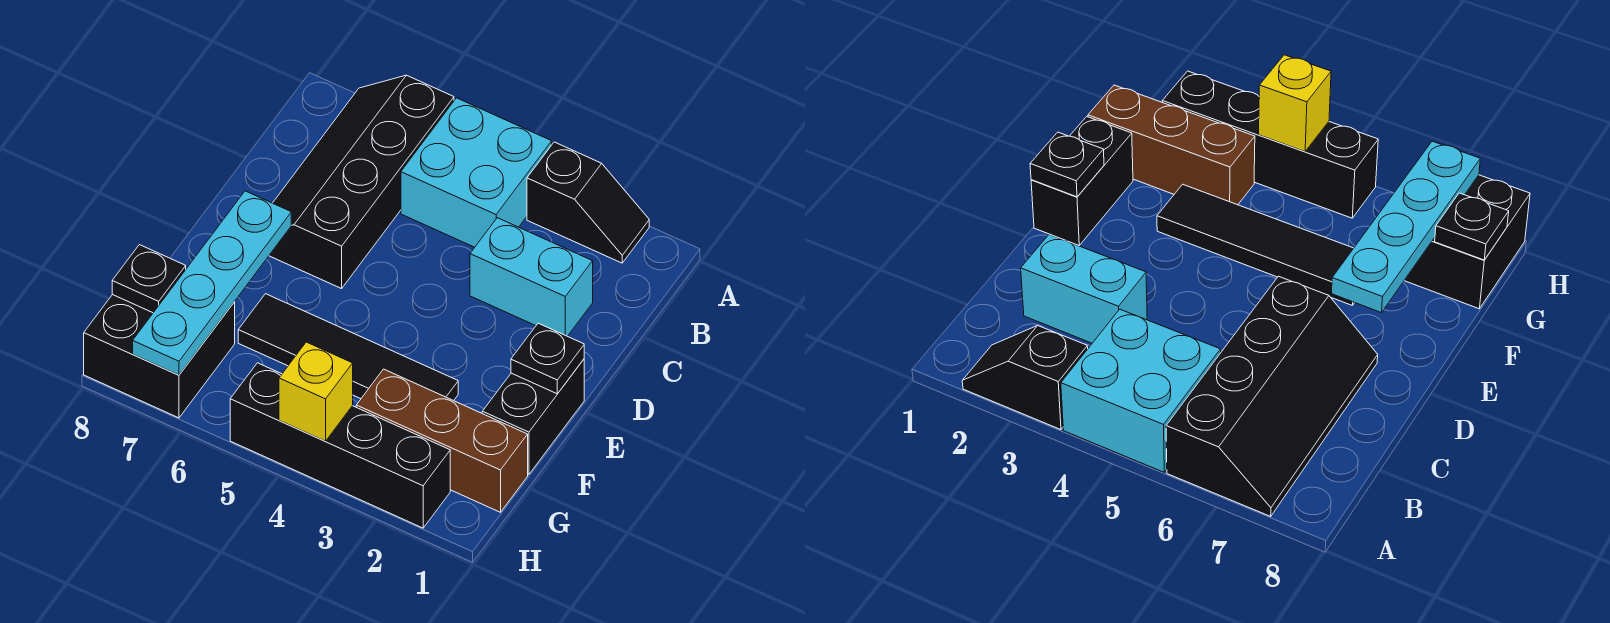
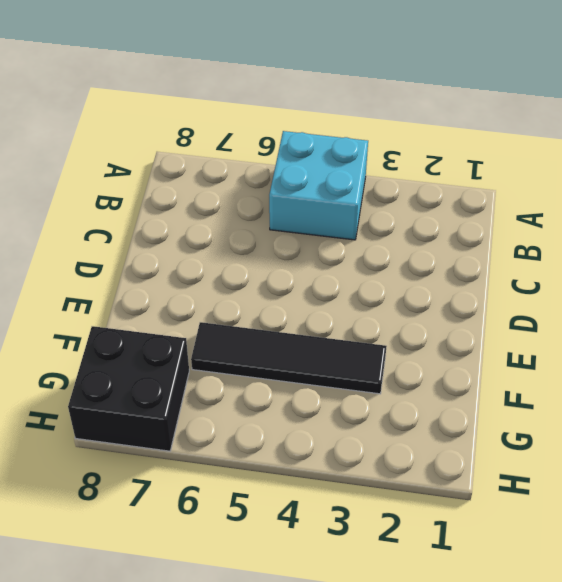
none -> black 1x2 slope [527,142,649,263]
none -> black 2x4 slope [269,75,454,289]
none -> cyan 1x2 brick [470,218,593,336]

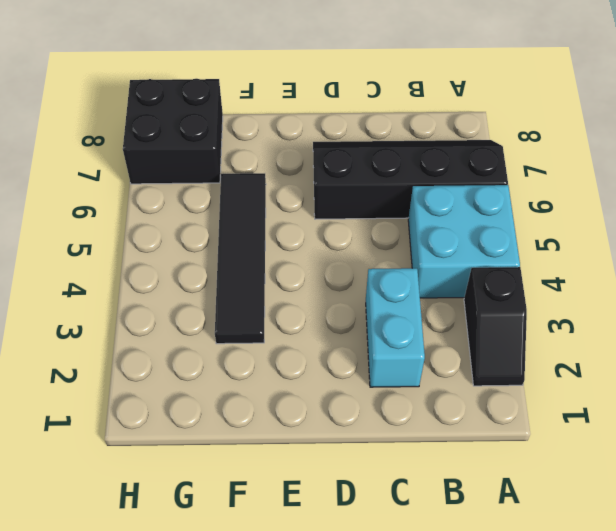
none -> black 1x2 brick [482,359,584,474]
none -> brown 1x3 brick [356,369,528,512]
none -> black 1x4 brick [230,363,450,528]

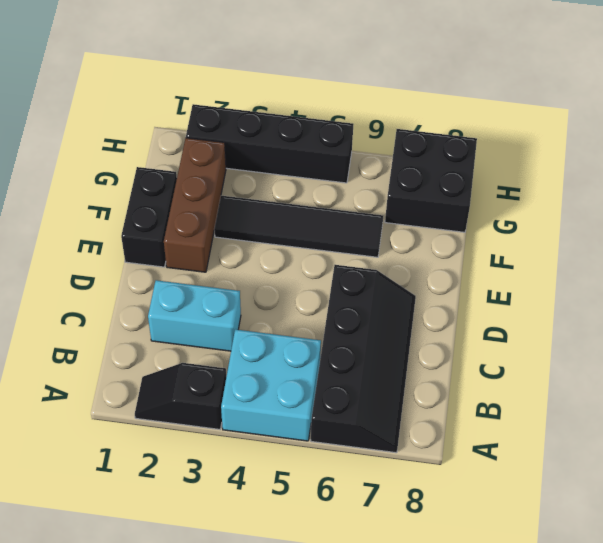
brown 1x3 brick [164,138,226,272] -> brown 1x3 brick turned to [356,369,528,512]
none -> black 1x1 plate [511,323,584,394]
none -> cyan 1x4 plate [133,191,291,375]
none -> black 1x1 plate [112,245,186,313]

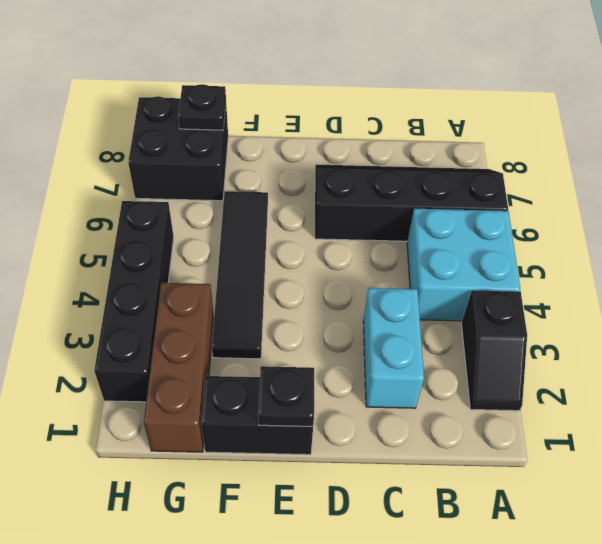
none -> cyan 1x4 plate [133,191,291,375]
none -> yellow 1x1 brick [279,342,353,441]

